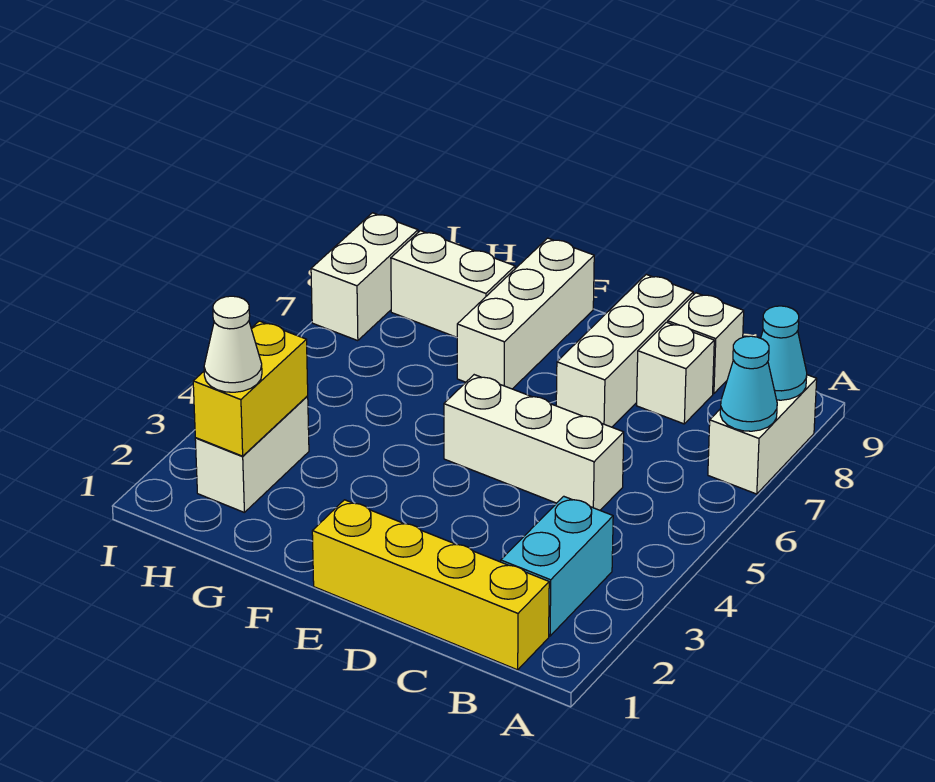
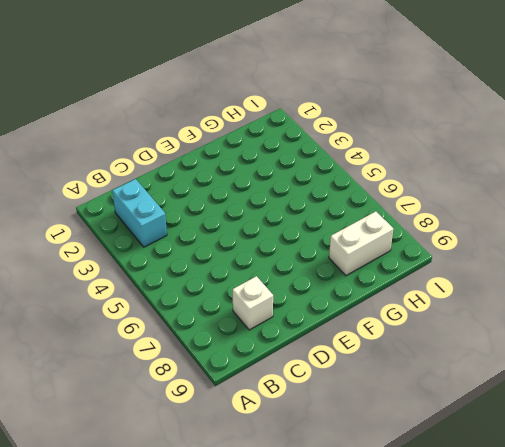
none -> white 1x2 brick [708,375,817,494]
none -> yellow 1x4 brick [312,500,549,670]
none -> white 1x3 brick [444,375,624,510]

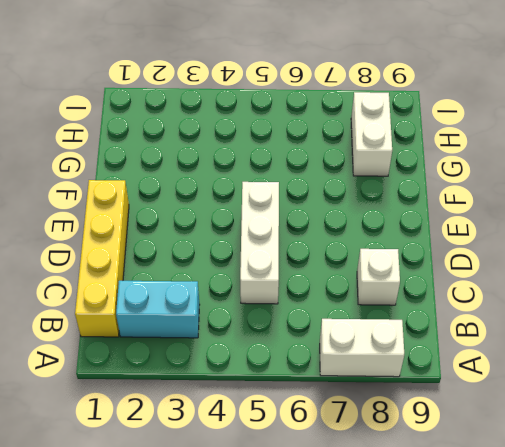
none -> white 1x1 brick [668,293,744,394]
none -> white 1x3 brick [556,274,693,427]
none -> white 1x3 brick [457,238,594,389]

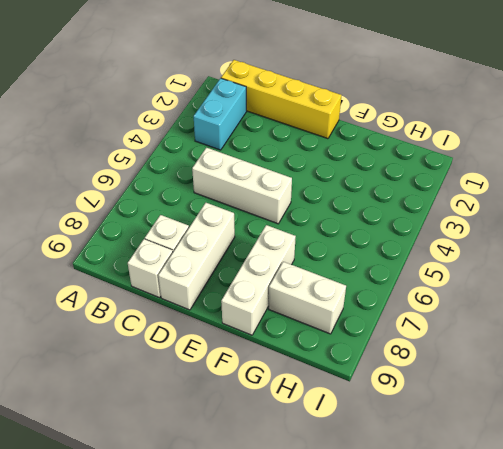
none -> white 1x2 brick [708,375,817,494]
none -> white 1x2 brick [195,396,309,512]
none -> white 1x2 brick [311,213,418,341]

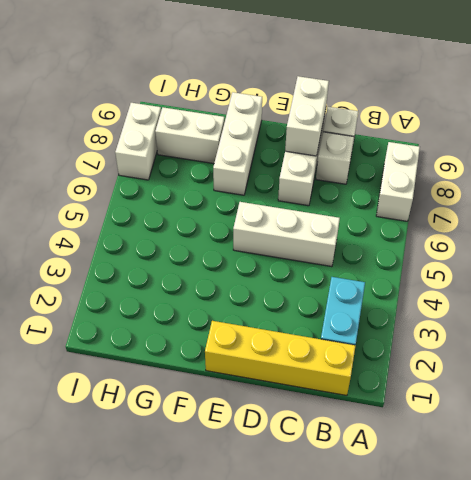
white 1x2 brick [285,76,329,156] -> white 1x2 brick moved to [195,396,309,512]
none -> cyan 1x1 cone [720,336,777,431]
none -> cyan 1x1 cone [761,306,807,400]
none -> yellow 1x2 brick [193,321,308,456]

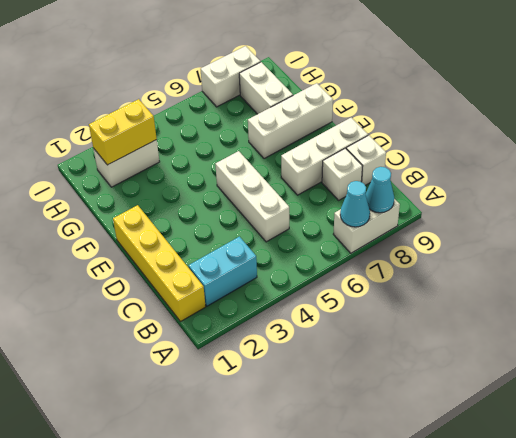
none -> white 1x1 cone [204,296,262,392]

